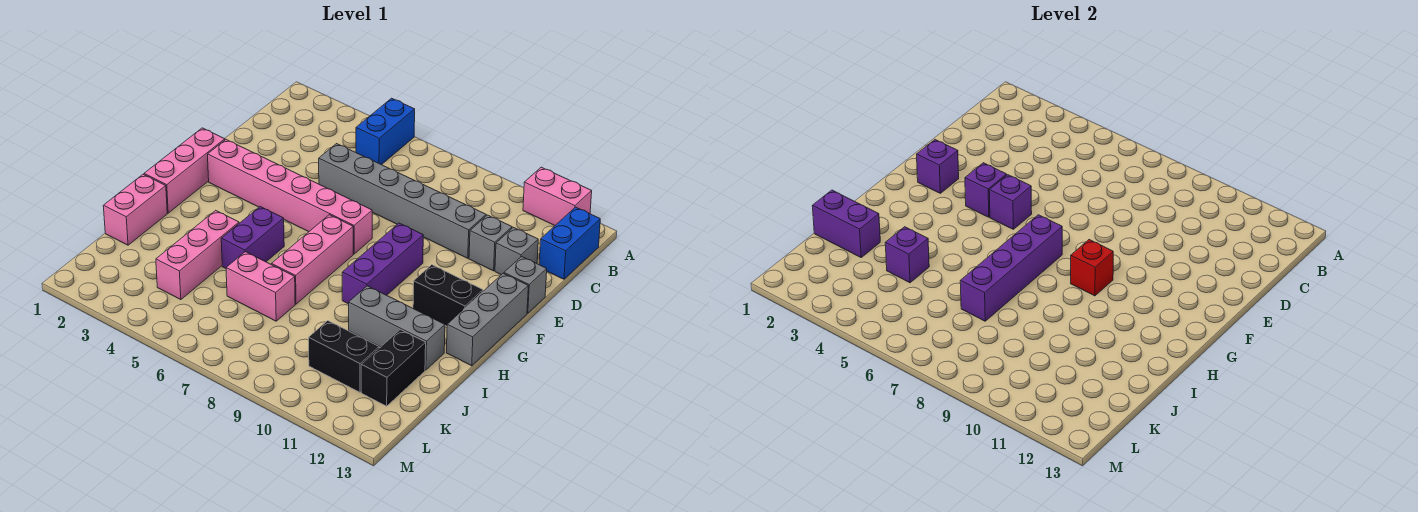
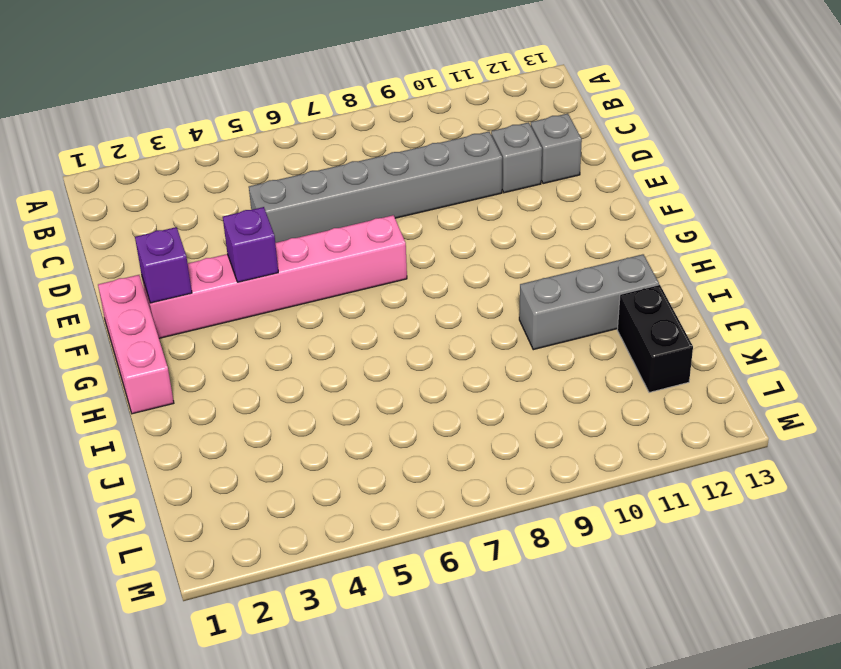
none -> blue 1x2 brick [356,98,415,165]
none -> pink 1x2 brick [523,167,592,225]
none -> blue 1x2 brick [539,207,600,279]

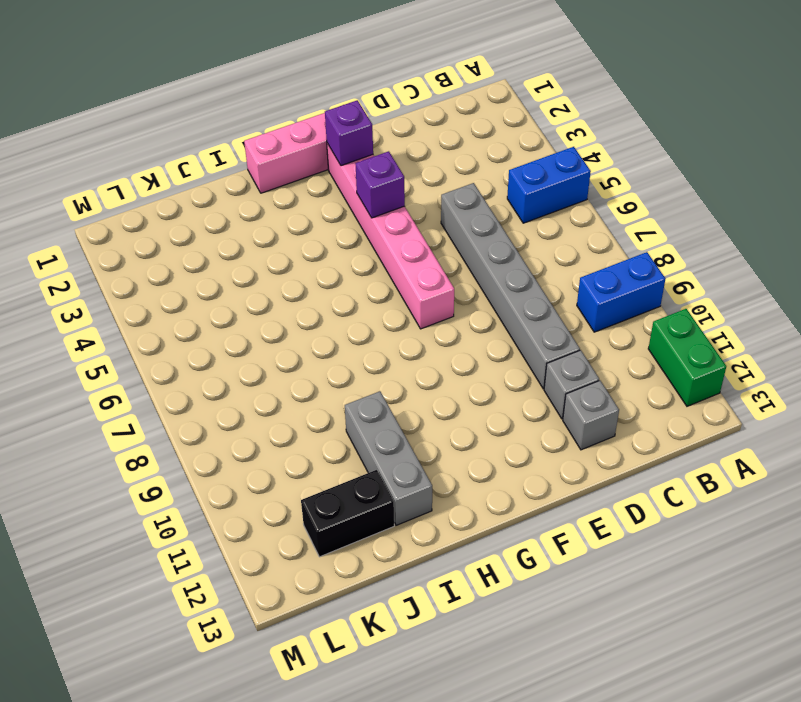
blue 1x2 brick [577,252,665,332] -> blue 1x2 brick moved to [539,207,600,279]
green 1x2 brick [648,309,726,406] -> pink 1x2 brick [523,167,592,225]
none -> grey 1x1 brick [504,257,547,313]
none -> purple 1x3 brick [342,223,423,304]
none -> grey 1x3 brick [447,273,528,366]

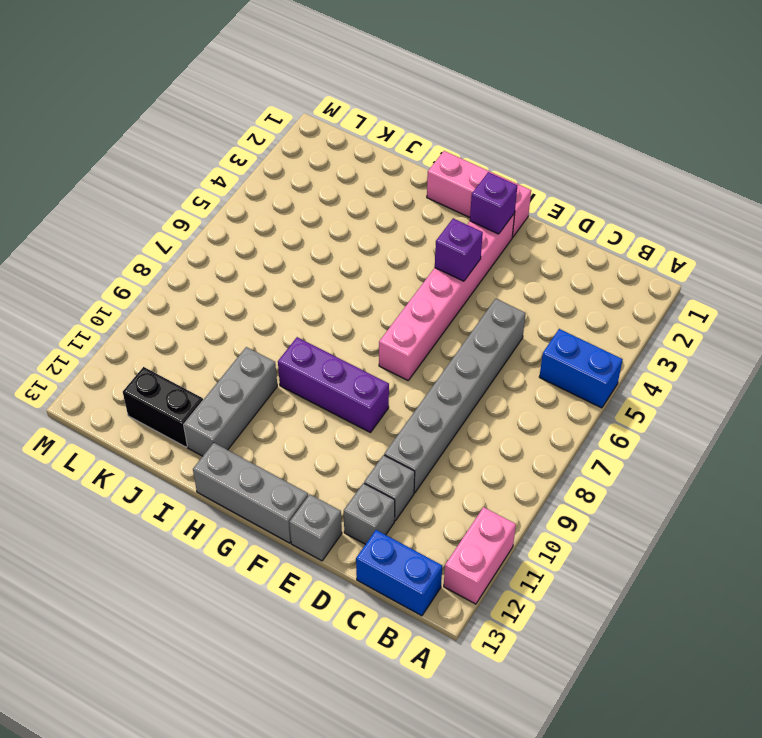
none -> pink 1x3 brick [272,215,353,304]
none -> black 1x2 brick [413,265,483,326]
none -> purple 1x2 brick [221,207,284,268]

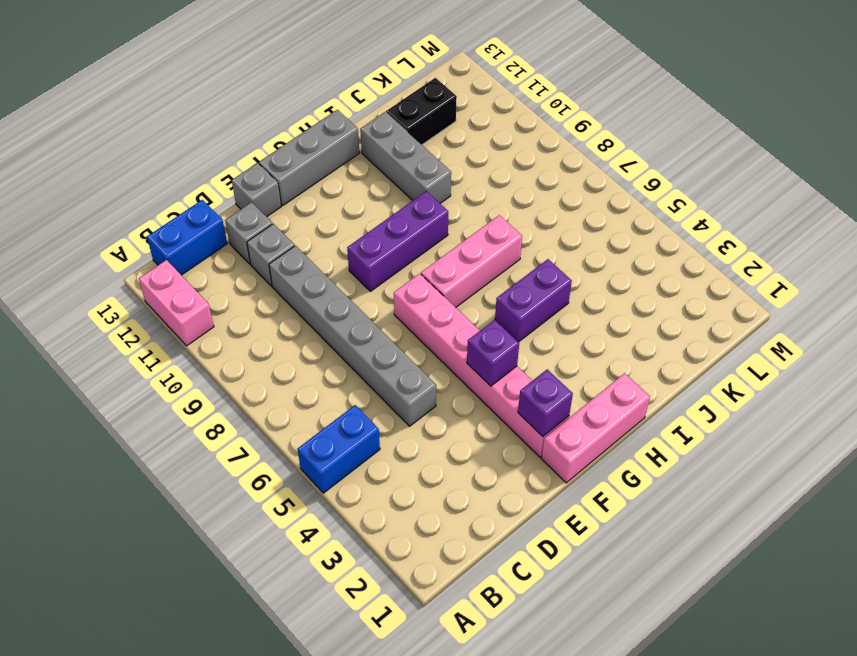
none -> black 1x2 brick [413,265,483,326]
none -> pink 1x2 brick [103,174,167,245]
none -> pink 1x3 brick [156,210,239,300]

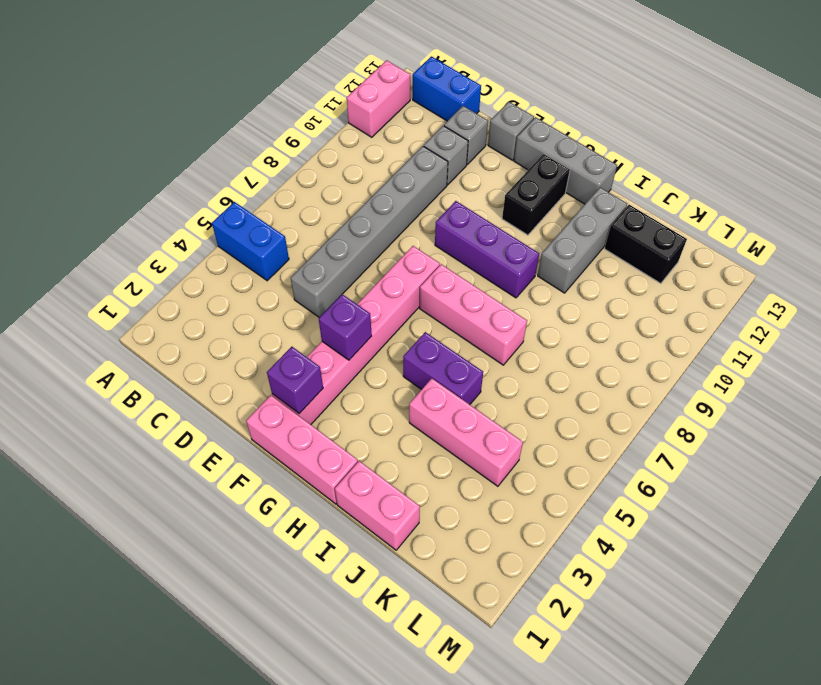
none -> pink 1x2 brick [226,252,295,321]
none -> black 1x2 brick [309,321,379,392]
none -> purple 1x1 brick [989,175,1032,229]

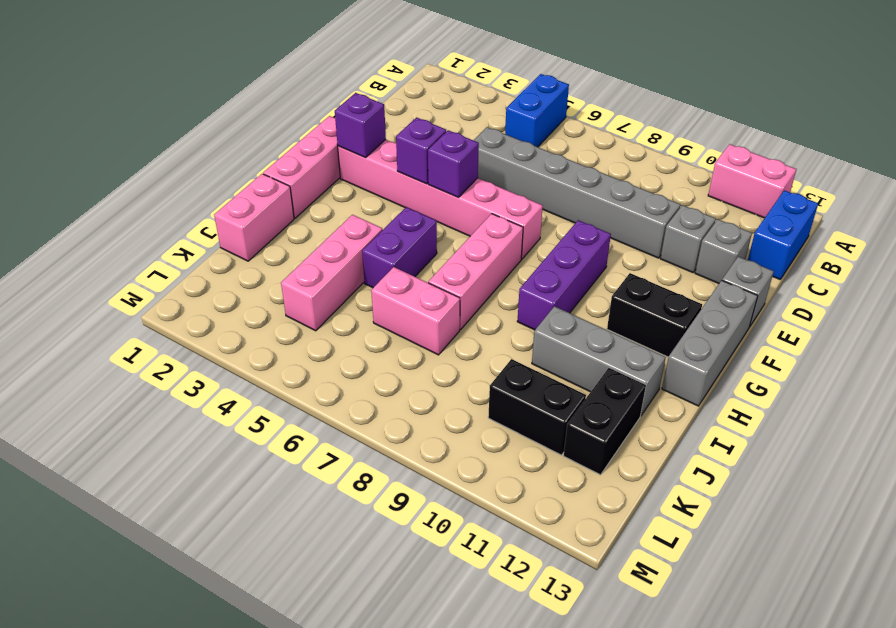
none -> purple 1x4 brick [960,215,1062,321]
none -> red 1x1 brick [1071,240,1113,296]
none -> purple 1x2 brick [812,190,880,257]

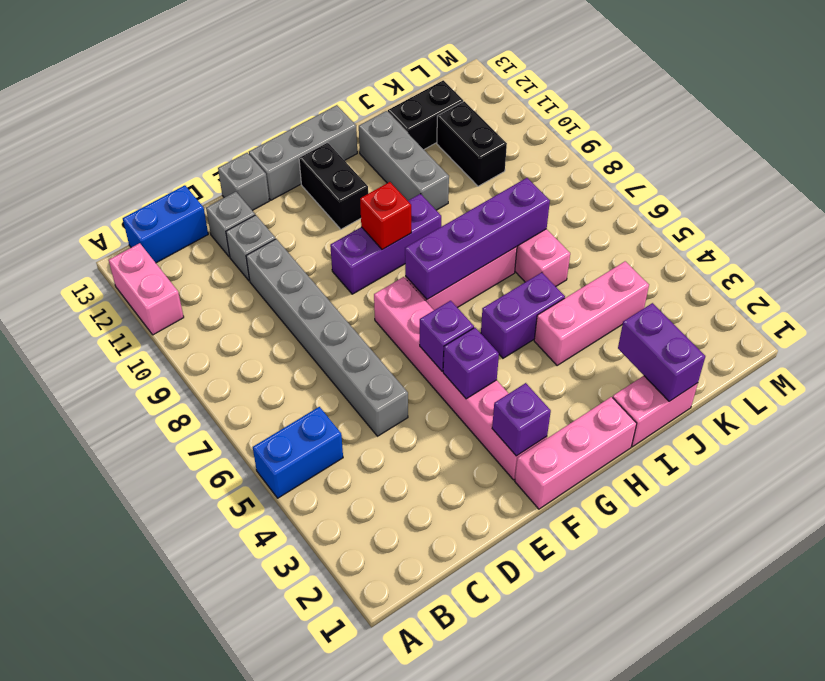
none -> purple 1x1 brick [885,227,929,283]

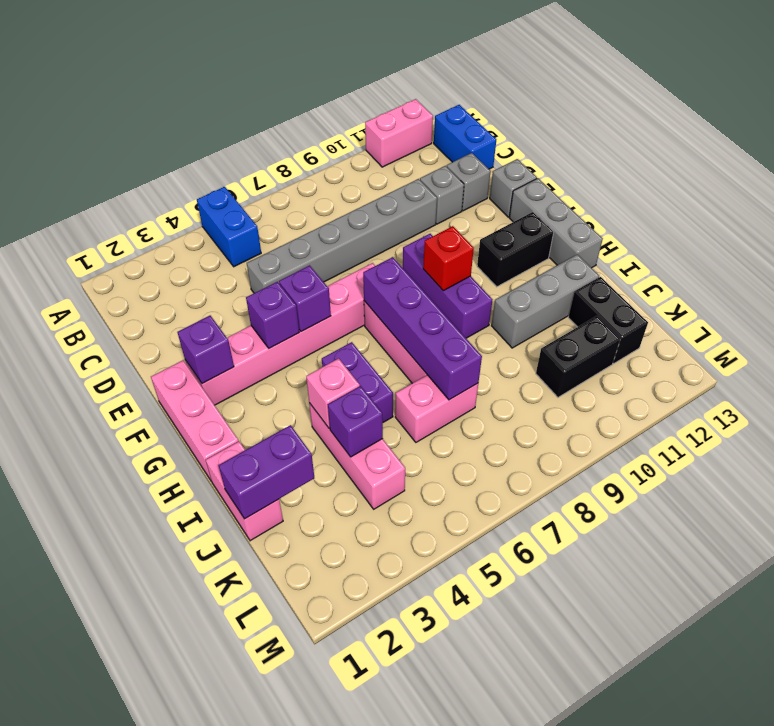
pink 1x1 brick [306,358,360,428] -> none

